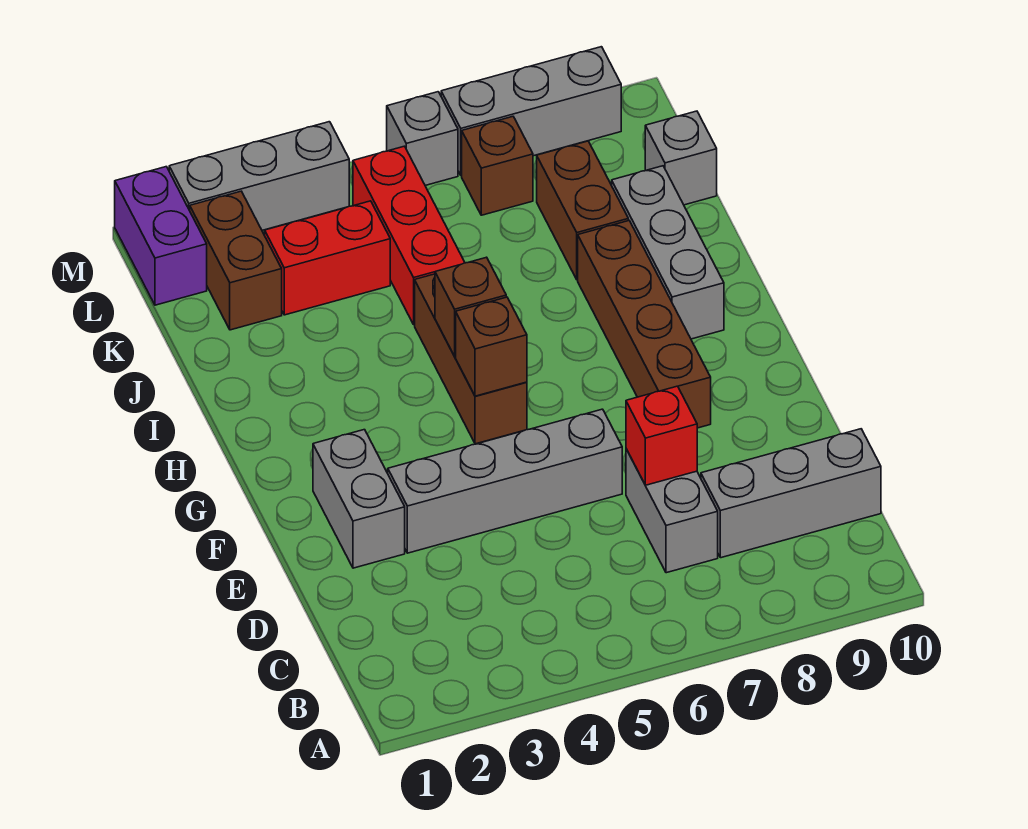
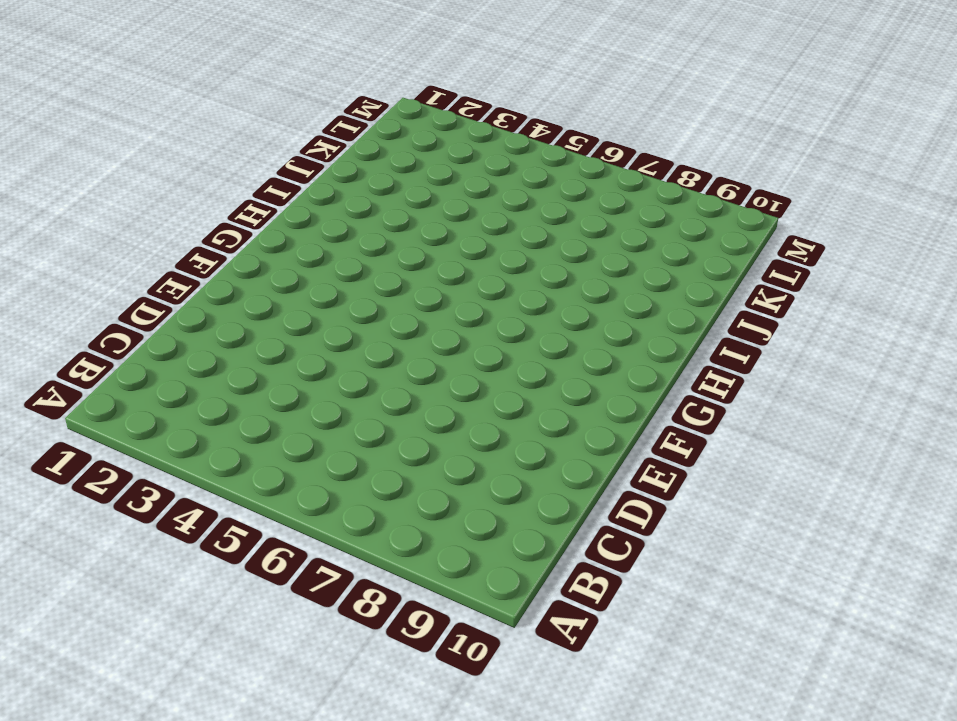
none -> grey 1x2 brick [626,449,718,573]
none -> grey 1x3 brick [701,429,881,558]
none -> grey 1x2 brick [313,430,405,568]

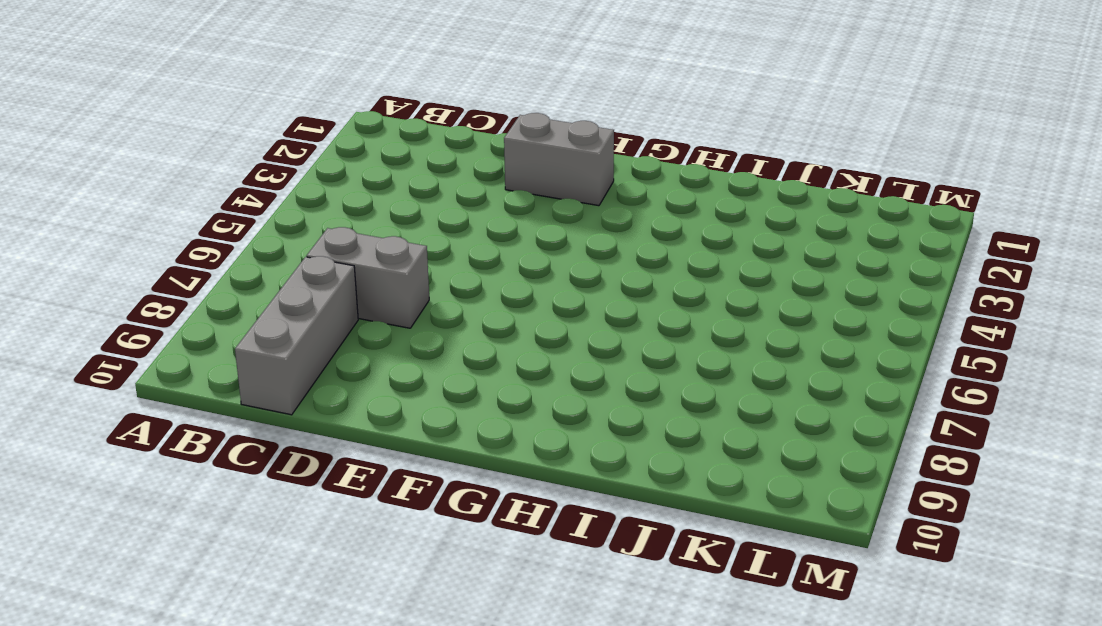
none -> grey 1x4 brick [388,409,622,553]
none -> brown 1x4 brick [578,221,711,428]
none -> brown 1x3 brick [415,274,527,444]

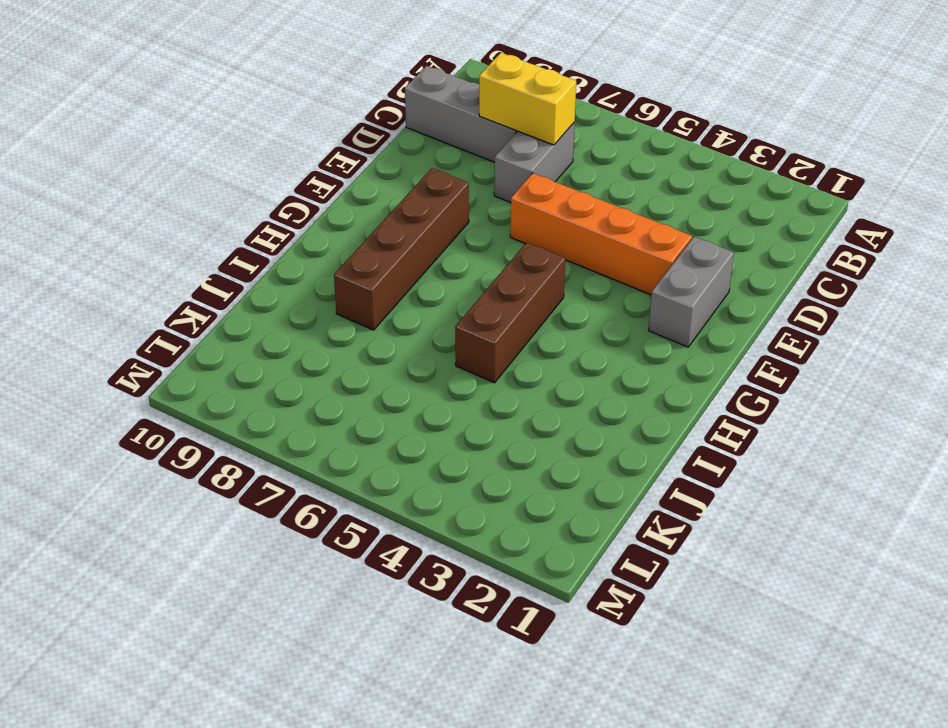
yellow 1x2 brick [479,53,576,145] -> none
orange 1x4 brick [510,173,692,295] -> grey 1x4 brick [388,409,622,553]
none -> grey 1x3 brick [612,166,724,339]
none -> red 1x3 brick [353,146,465,325]
none -> brown 1x2 brick [537,141,628,280]

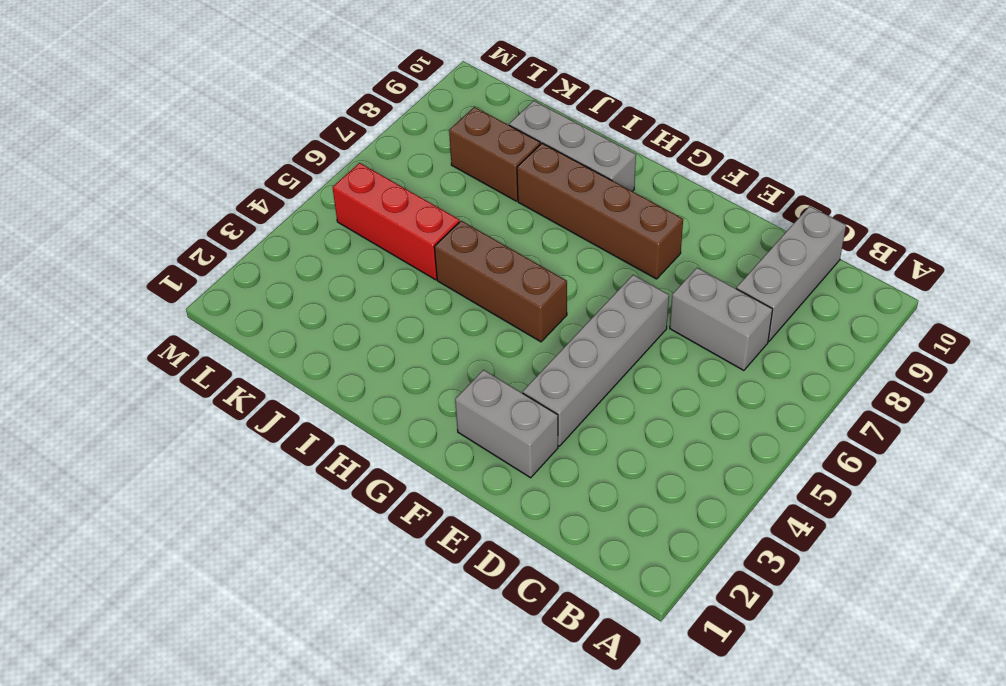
none -> brown 1x2 brick [190,191,282,330]
none -> red 1x2 brick [265,201,390,315]
none -> grey 1x1 brick [645,111,717,205]

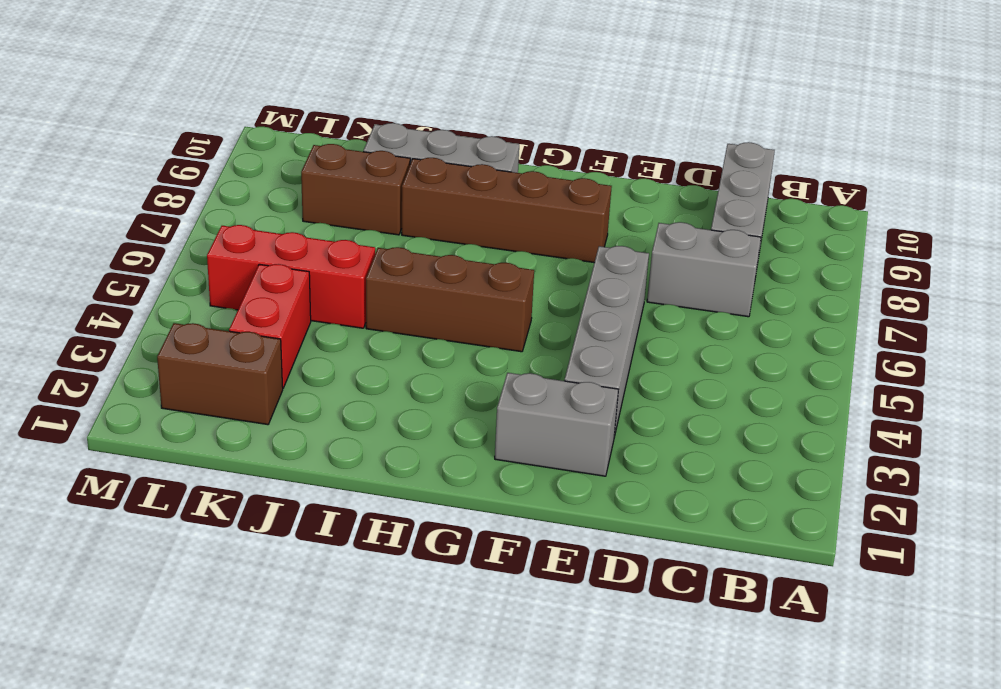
none -> grey 1x1 brick [645,111,717,205]
none -> purple 1x2 brick [115,167,207,305]
none -> brown 1x1 brick [462,116,533,215]

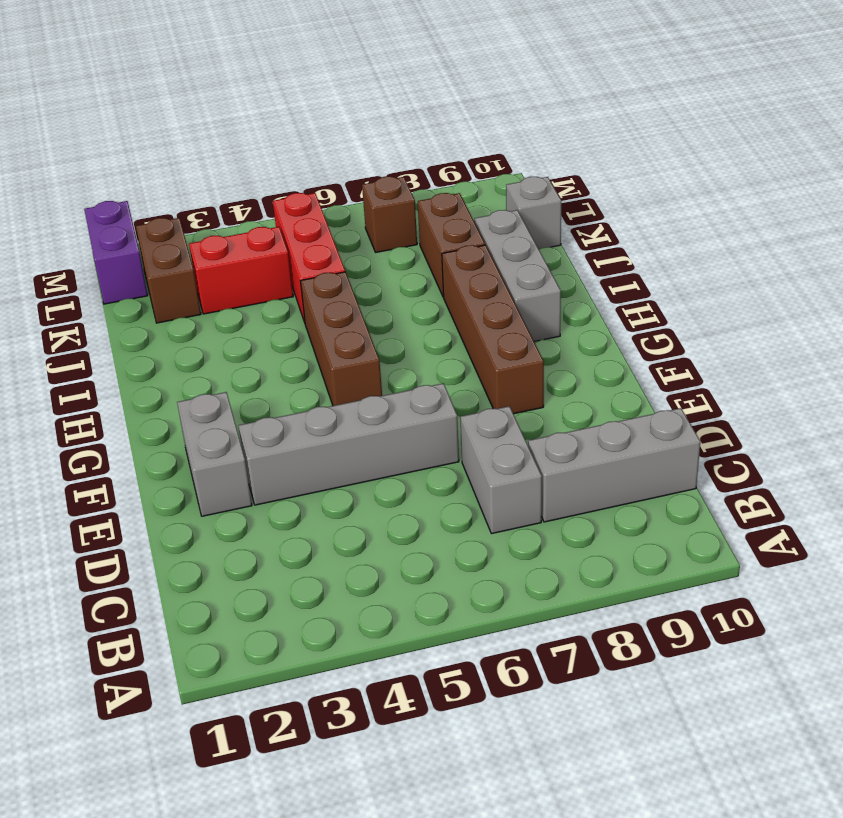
none -> grey 1x3 brick [169,122,349,230]
none -> grey 1x1 brick [387,92,458,185]
none -> grey 1x3 brick [441,47,621,176]

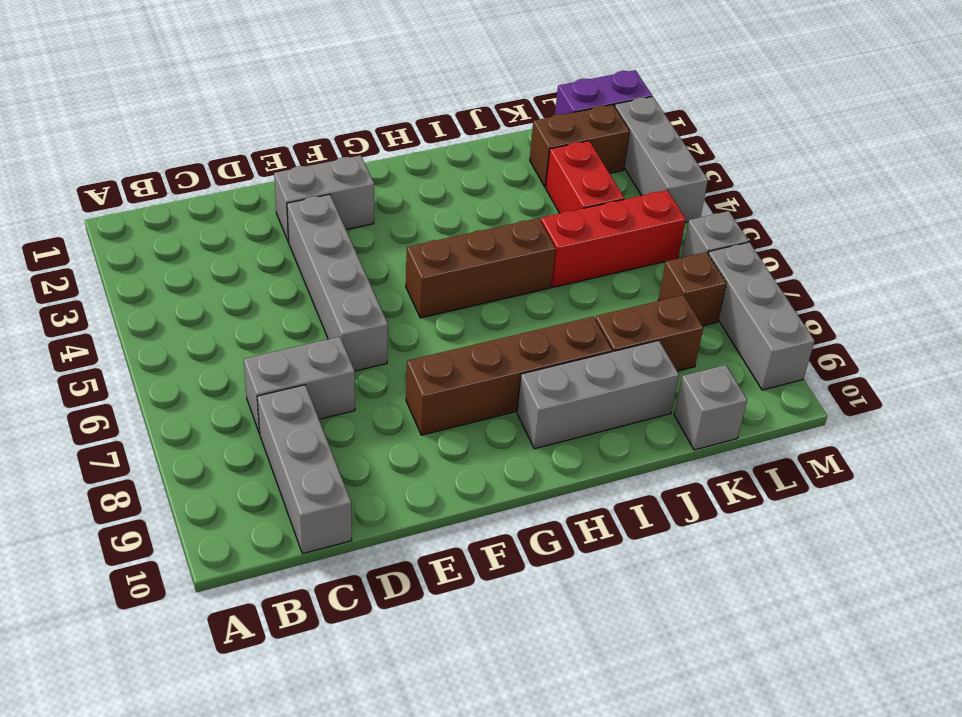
none -> red 1x1 brick [626,386,697,485]
none -> brown 1x1 brick [456,297,527,396]
none -> brown 1x1 brick [435,257,506,356]

